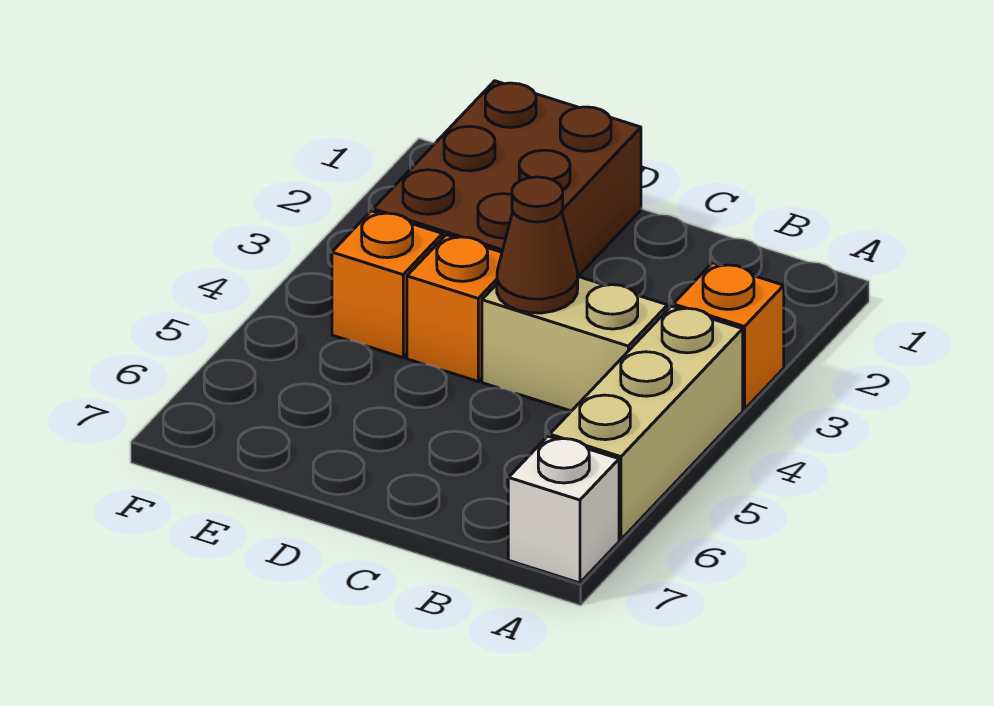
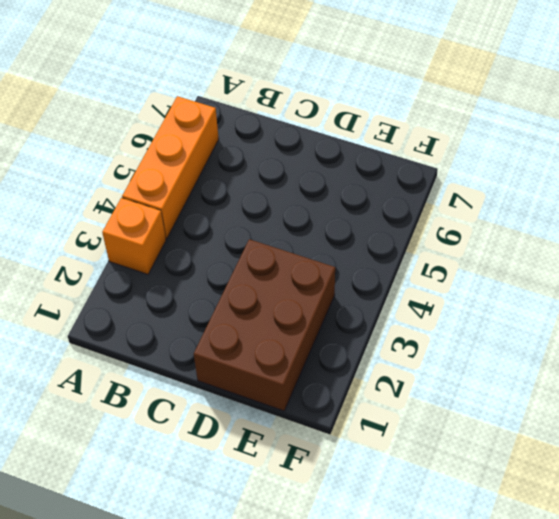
orange 1x3 brick [122,96,219,239] -> tan 1x3 brick [550,306,743,540]
none -> white 1x1 brick [508,436,619,583]
none -> tan 1x2 brick [482,277,668,411]

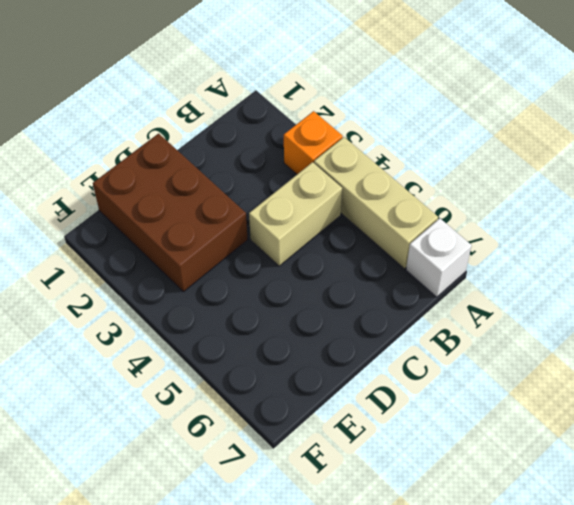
none -> orange 1x1 brick [407,235,502,381]
none -> orange 1x1 brick [332,211,442,358]

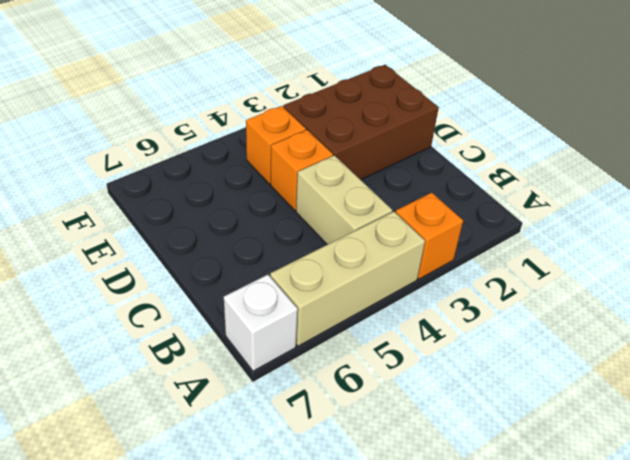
none -> brown 1x1 cone [497,177,578,313]

